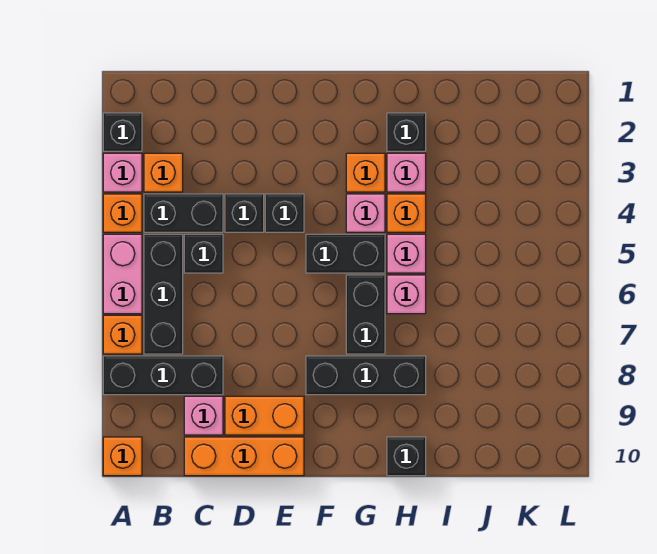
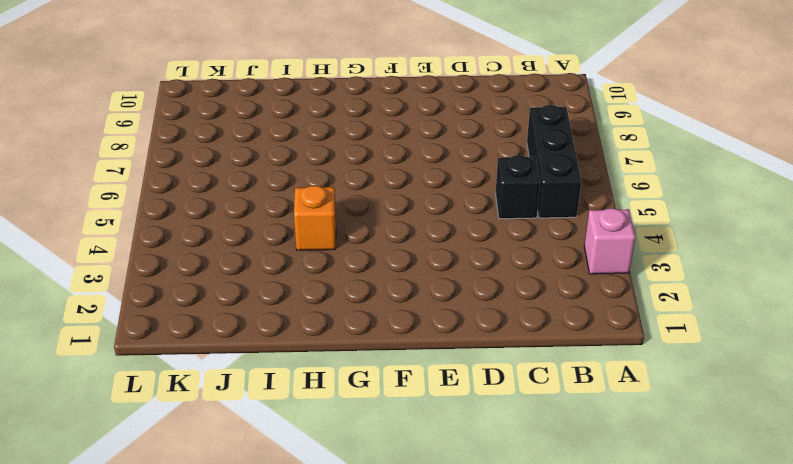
none -> black 1x1 brick [103,113,142,151]
none -> orange 1x1 brick [103,194,142,232]
none -> pink 1x2 brick [103,234,142,314]

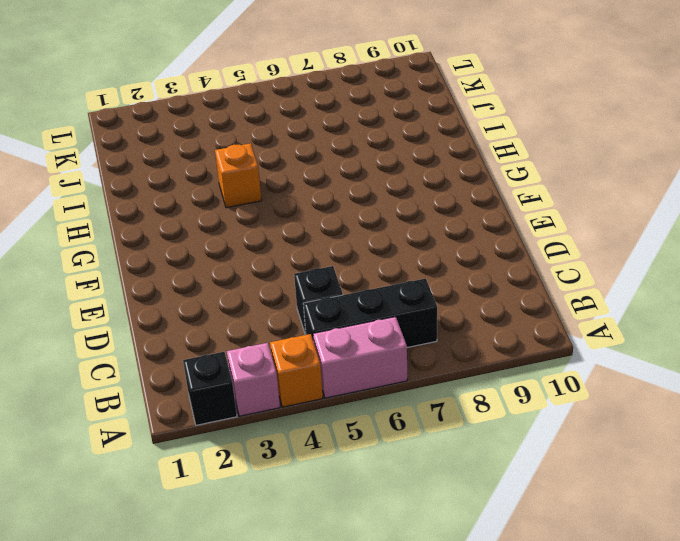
none -> orange 1x1 brick [103,315,142,354]
none -> black 1x3 brick [103,356,223,395]
none -> orange 1x1 brick [103,437,142,476]

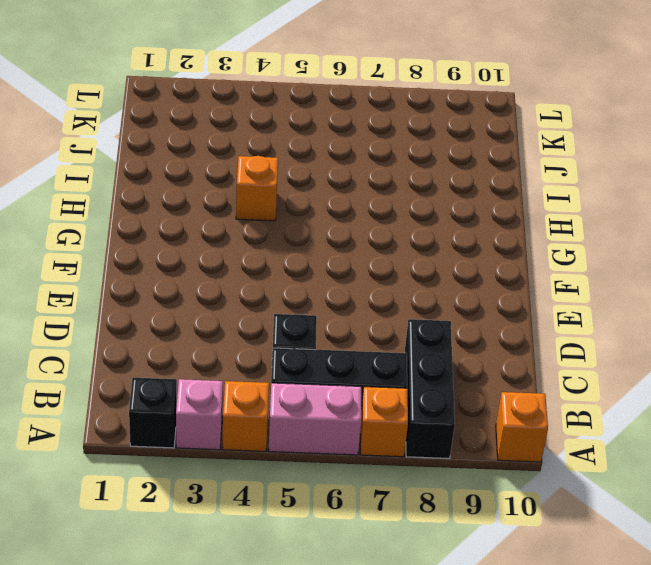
none -> orange 1x1 brick [144,153,183,192]
none -> black 1x2 brick [144,194,223,232]
none -> pink 1x1 brick [184,396,223,435]

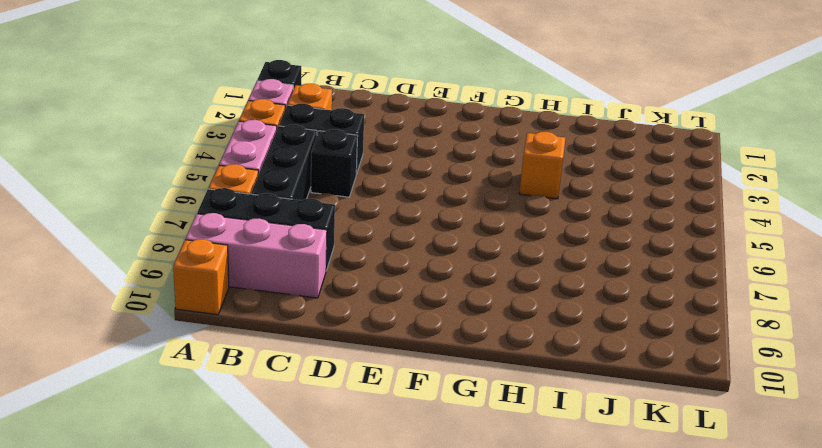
pink 1x3 brick [186,213,327,298] -> pink 1x1 brick [184,396,223,435]
none -> orange 1x3 brick [184,437,304,476]
none -> black 1x1 brick [225,194,264,232]
none -> orange 1x2 brick [225,396,304,435]

